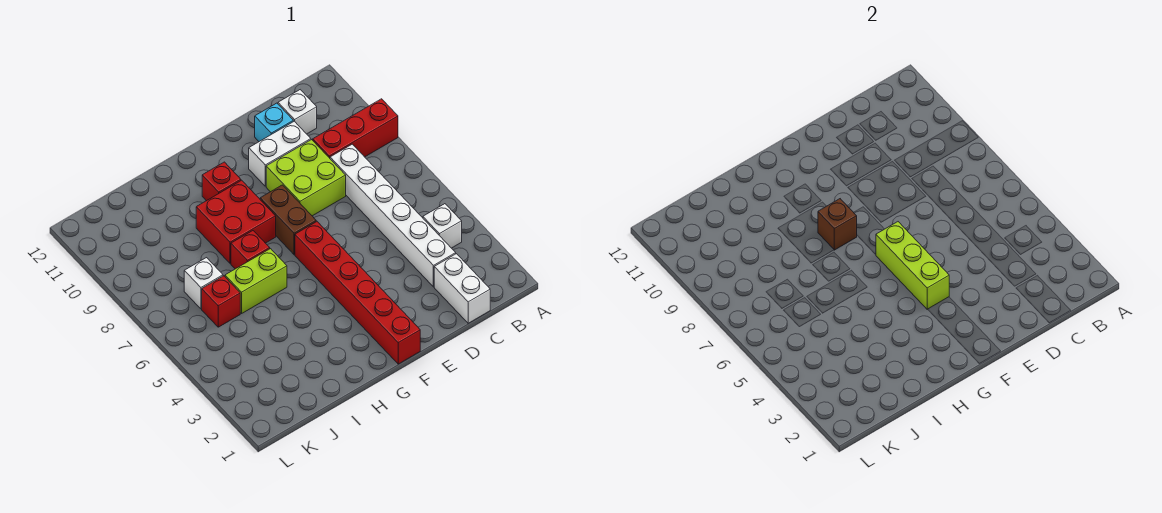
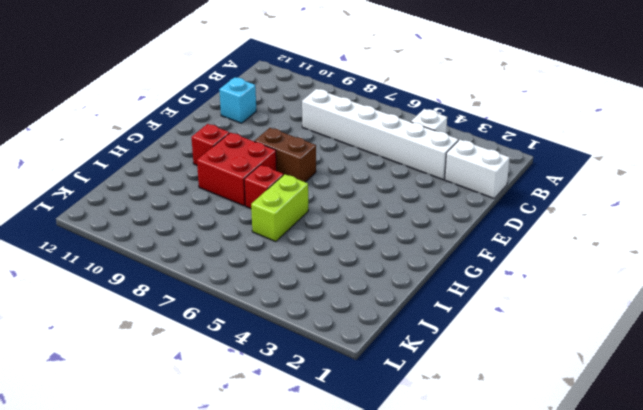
none -> red 1x3 brick [313,99,398,158]
none -> white 1x1 brick [278,90,317,134]
none -> lime 2x2 brick [266,140,346,216]

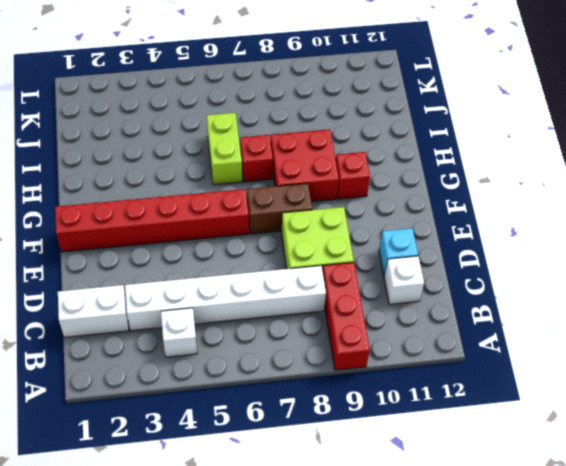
none -> white 1x2 brick [249,121,311,186]
none -> red 1x1 brick [202,276,240,327]
none -> white 1x1 brick [184,258,223,309]

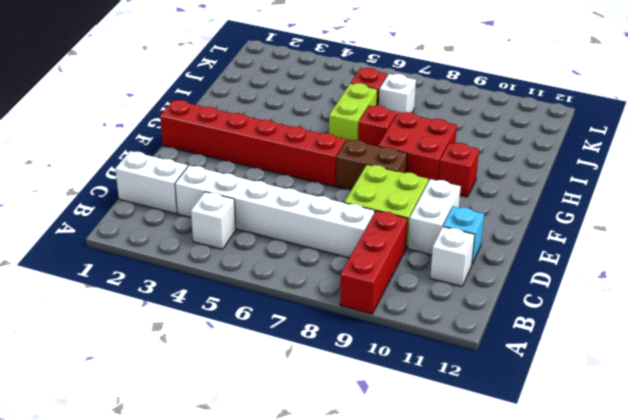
none -> lime 1x3 brick [876,222,949,309]
none -> brown 1x1 brick [818,199,857,250]

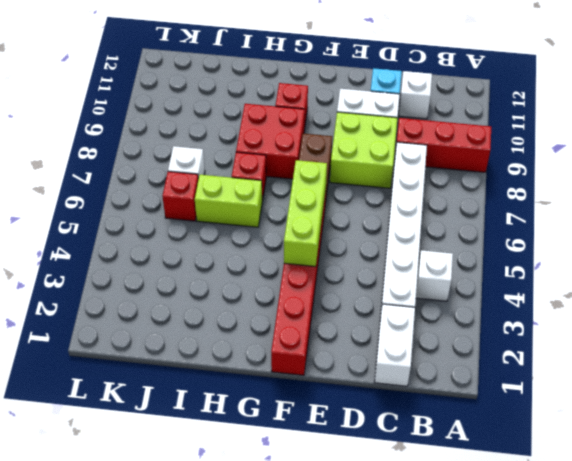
none -> brown 1x1 brick [818,199,857,250]

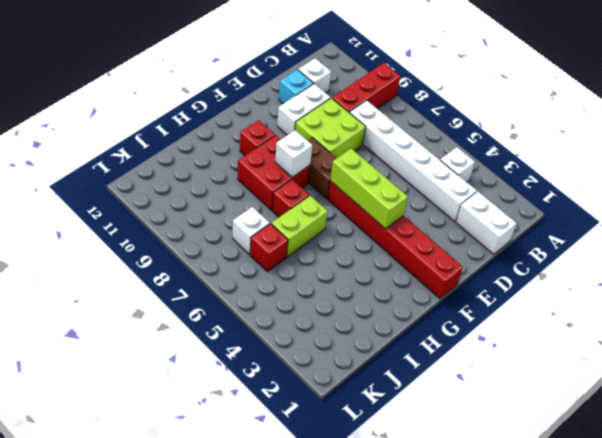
white 1x1 brick [275,130,312,177] -> brown 1x1 brick [818,199,857,250]

